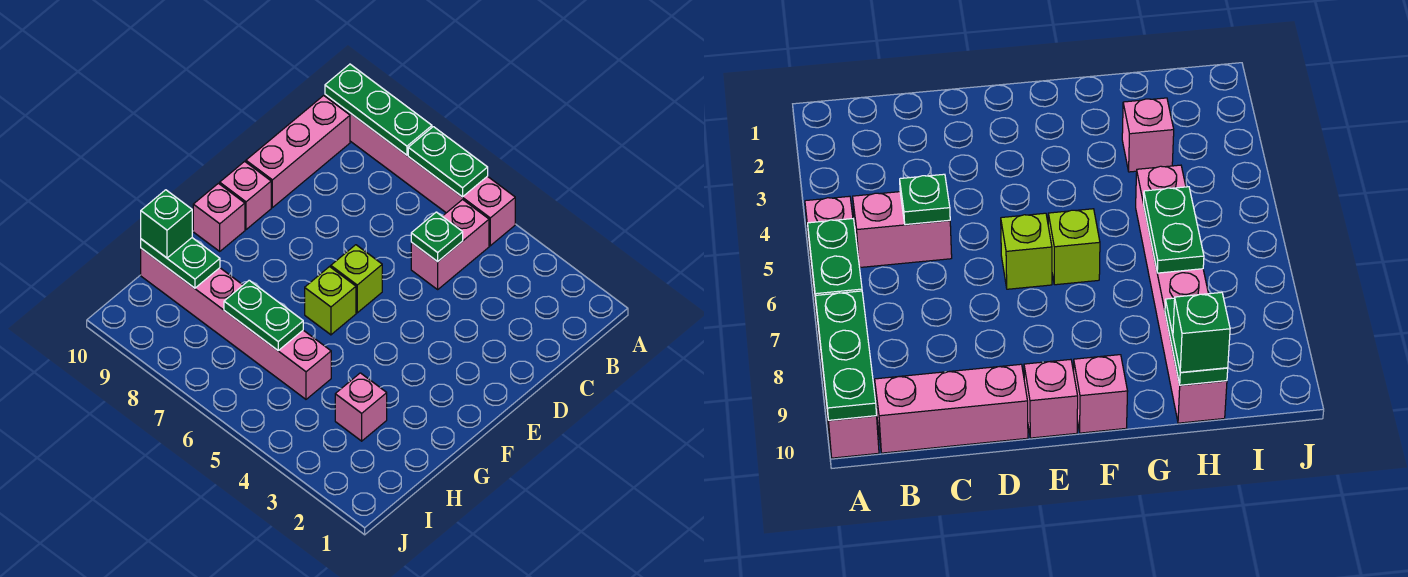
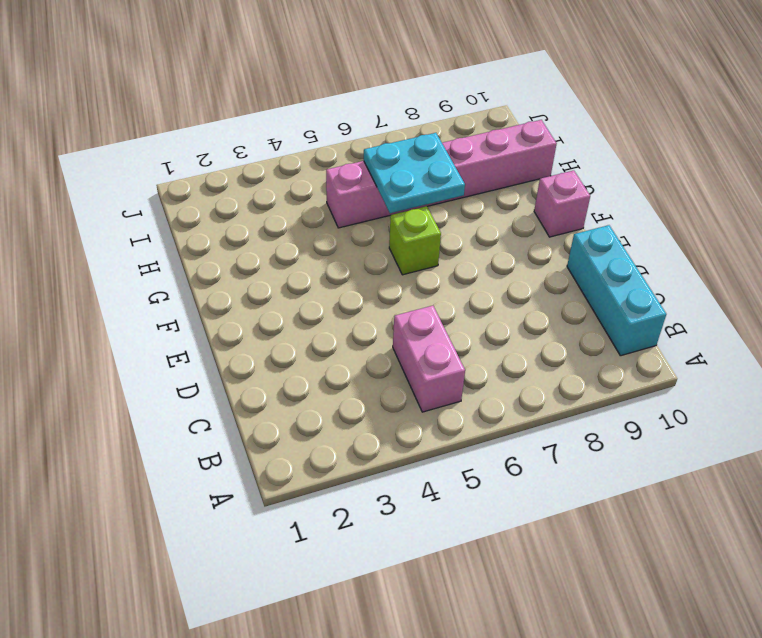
cyan 1x3 brick [567,225,666,356] -> pink 1x3 brick [246,95,350,208]
cyan 2x2 plate [364,133,465,213] -> green 1x2 plate [224,280,303,350]
none -> pink 1x6 brick [325,95,515,246]
none -> lime 1x1 brick [331,245,382,313]
none -> pink 1x1 brick [220,161,271,230]

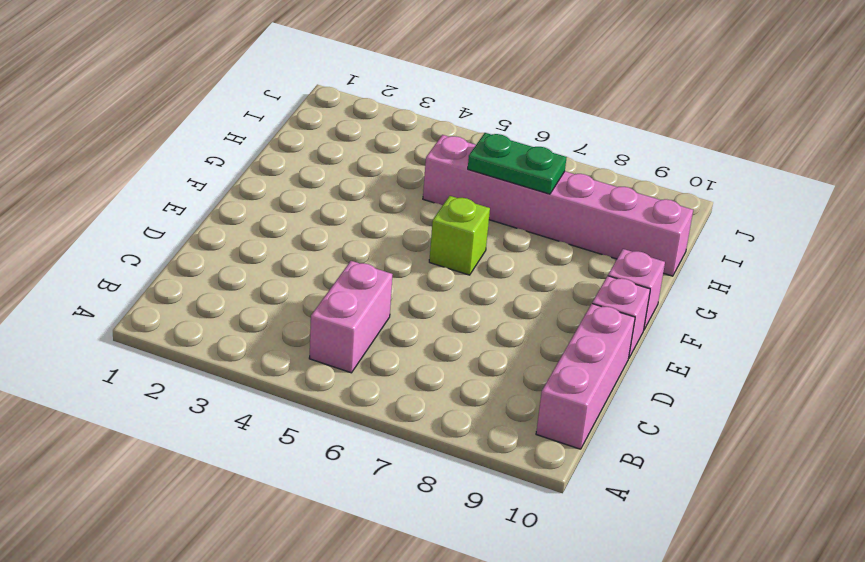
none -> pink 1x6 brick [325,95,515,246]
none -> lime 1x1 brick [331,245,382,313]
none -> pink 1x1 brick [335,373,387,441]

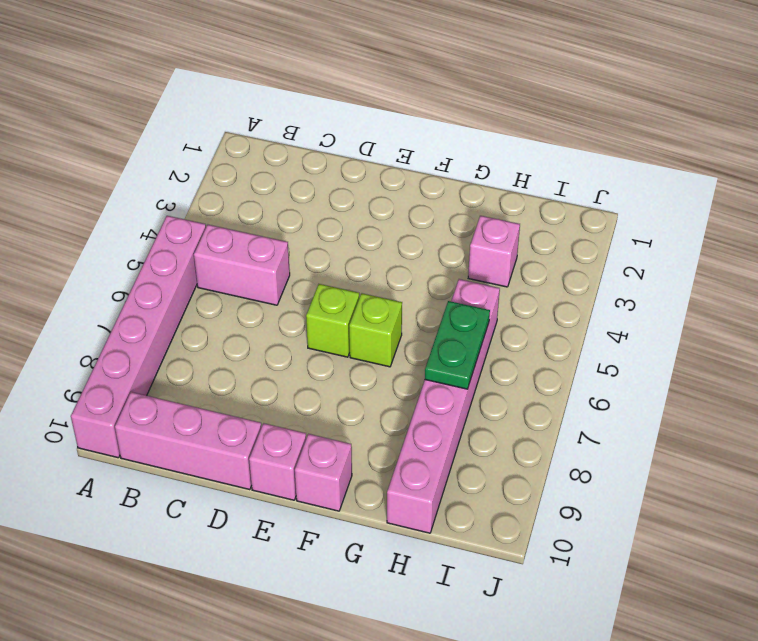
none -> green 1x2 plate [408,127,488,197]
none -> green 1x3 plate [325,64,432,155]
none -> green 1x1 plate [411,212,463,262]

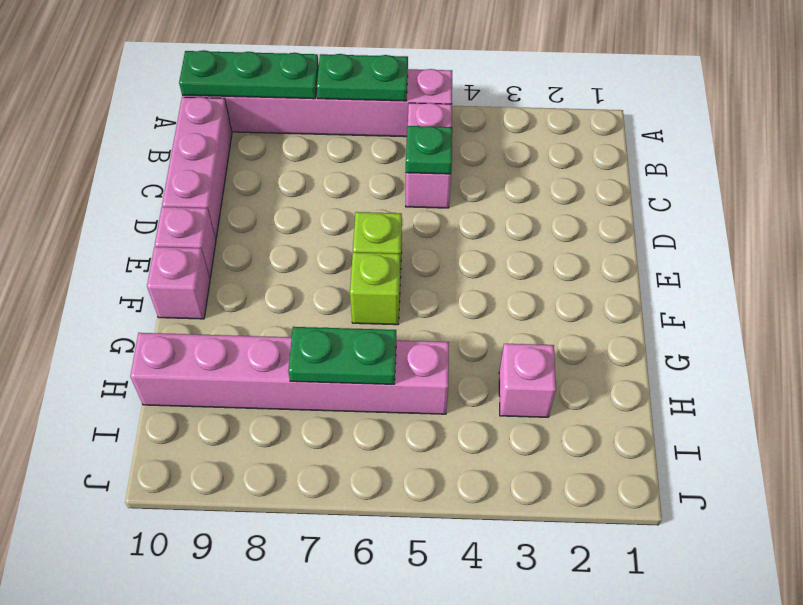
none -> green 1x2 plate [141,238,220,288]
none -> green 1x1 brick [141,190,192,258]

